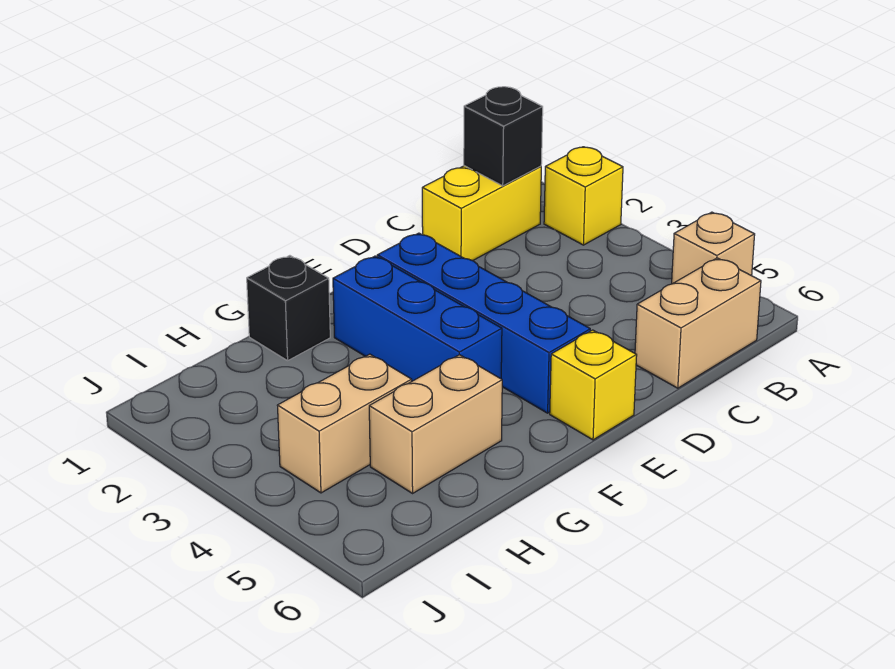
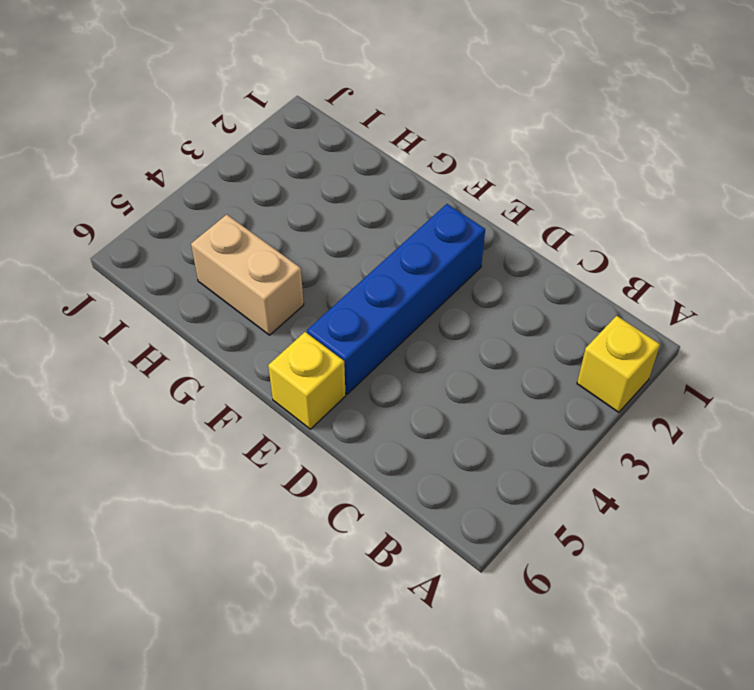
none -> tan 1x1 brick [672,212,755,284]
none -> yellow 1x2 brick [422,166,541,261]

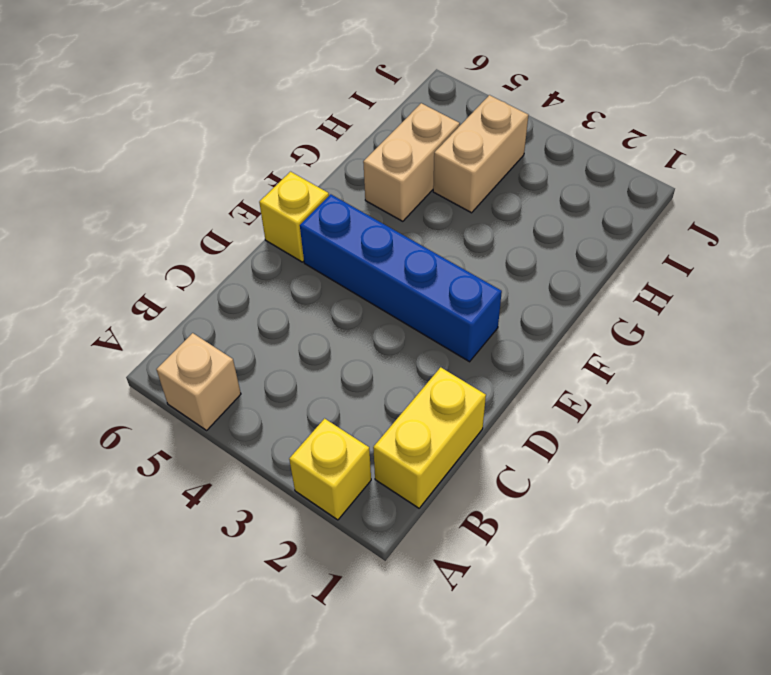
none -> tan 1x2 brick [635,258,761,388]
none -> blue 1x3 brick [333,256,502,381]

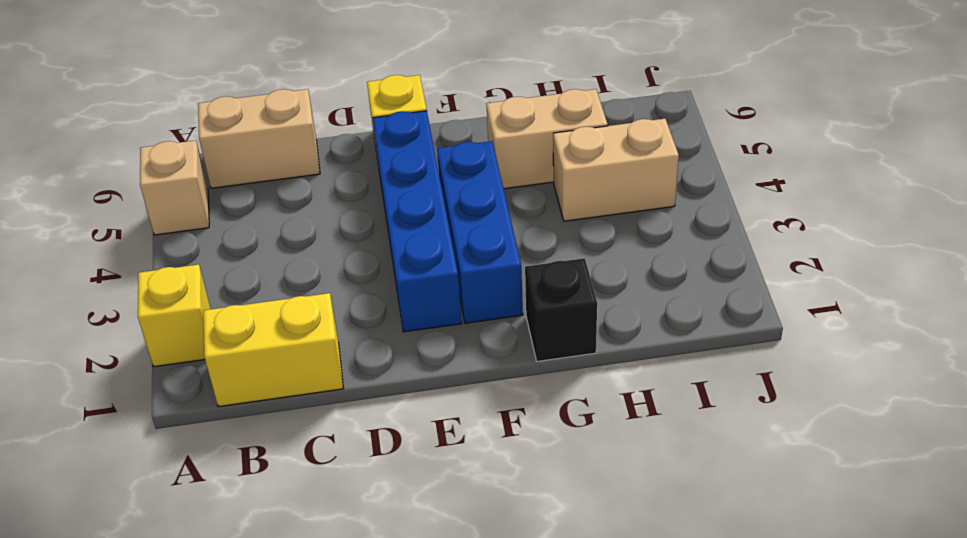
none -> black 1x1 brick [464,87,543,186]

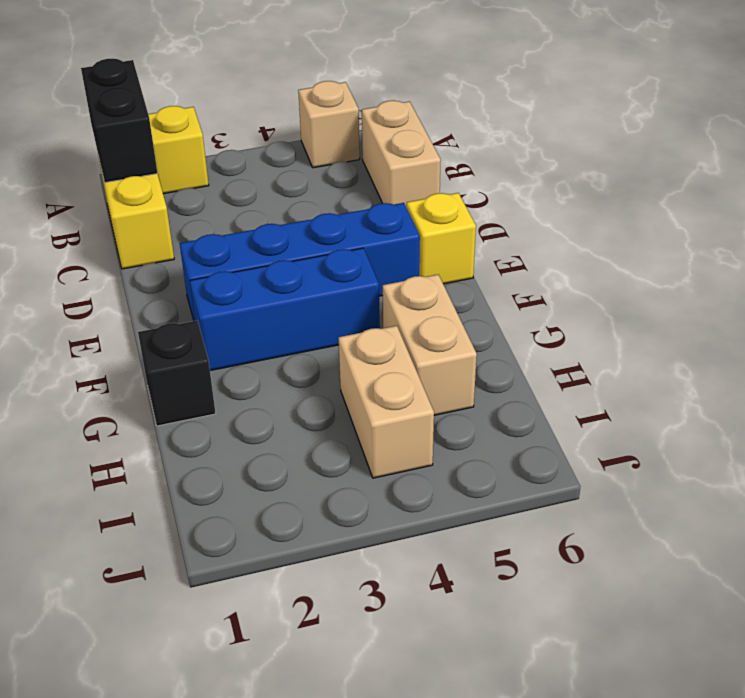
black 1x2 brick [81,59,158,183] -> black 1x1 brick [464,87,543,186]

